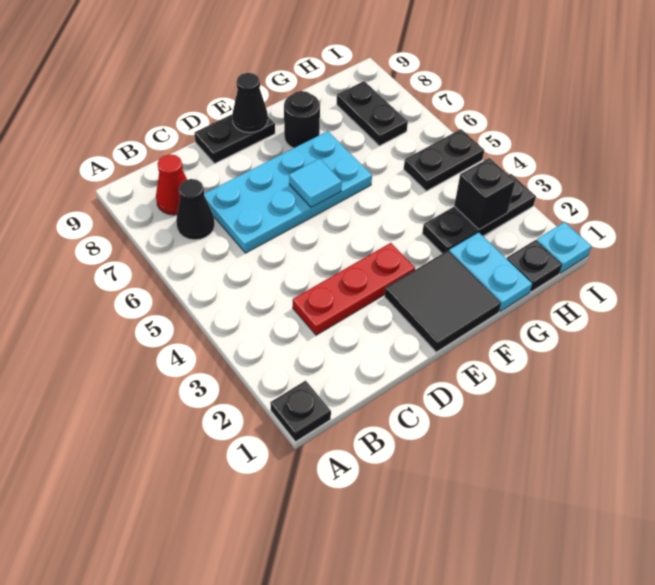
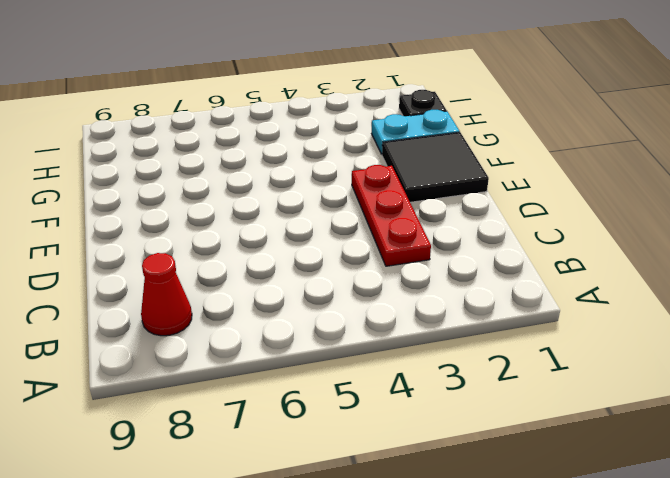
none -> black 1x1 plate [270,381,331,442]
none -> black 1x1 cone [176,179,215,240]
none -> cyan 2x4 plate [204,131,372,253]

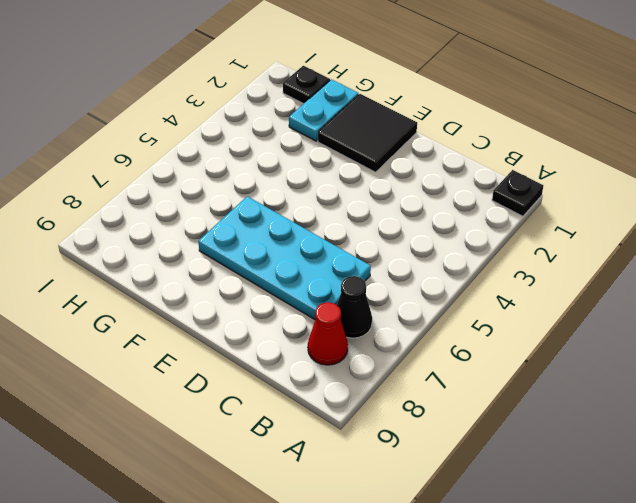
none -> red 1x3 plate [293,243,415,335]
none -> black 1x2 plate [194,115,275,164]
none -> black 1x1 round brick [284,91,320,148]

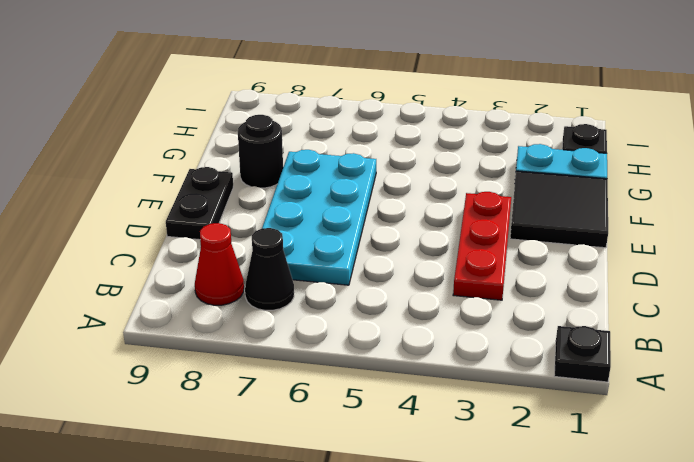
none -> black 1x3 plate [422,174,536,254]
none -> black 1x2 plate [404,129,484,191]
none -> black 1x2 plate [337,81,408,146]

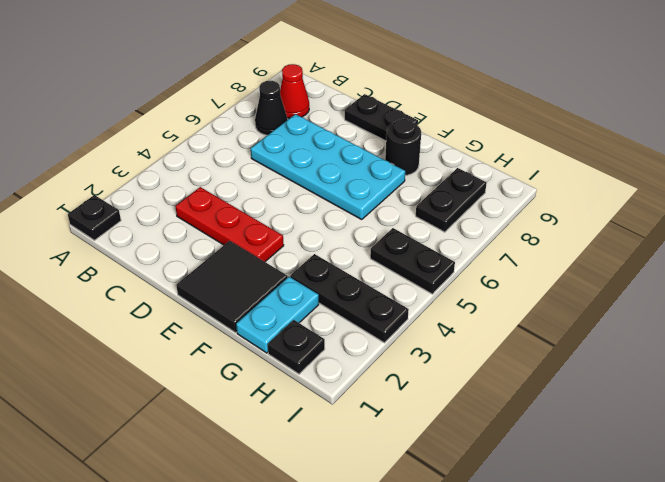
none -> cyan 1x1 plate [537,222,591,273]
none -> cyan 1x1 tile [289,159,342,207]
none -> black 1x1 cone [232,73,268,133]

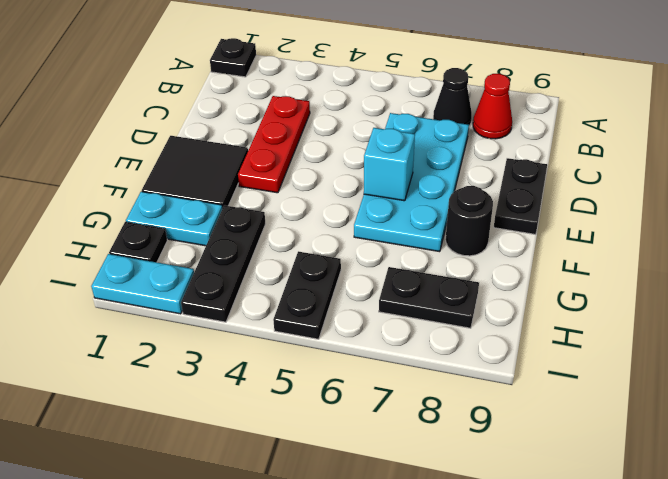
cyan 1x1 brick [364,128,415,201] -> cyan 1x1 tile [289,159,342,207]
cyan 1x2 plate [91,254,194,314] -> cyan 1x1 plate [537,222,591,273]
none -> black 1x1 cone [232,73,268,133]
none -> black 1x1 brick [454,158,515,230]

